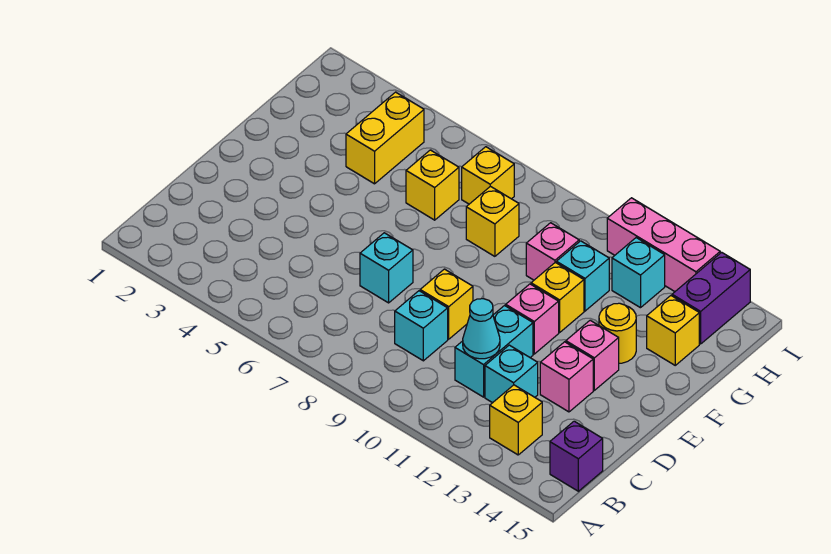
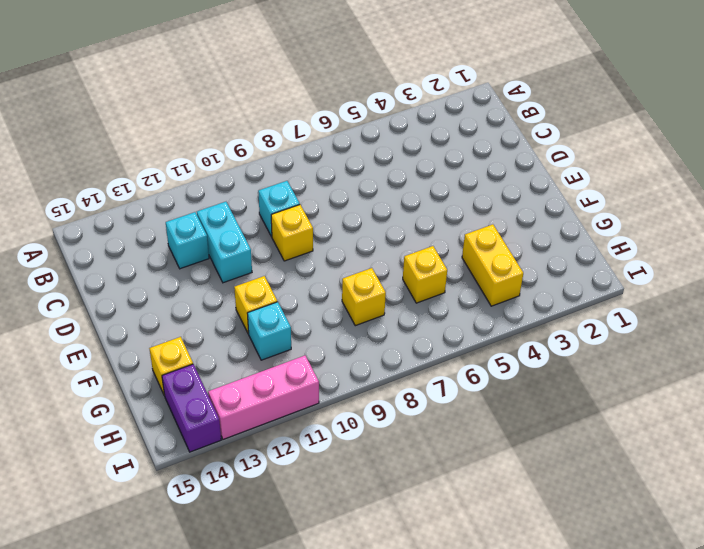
none -> yellow 1x1 brick [490,385,542,455]
none -> purple 1x1 brick [550,421,603,491]
none -> cyan 1x1 brick [360,233,413,303]

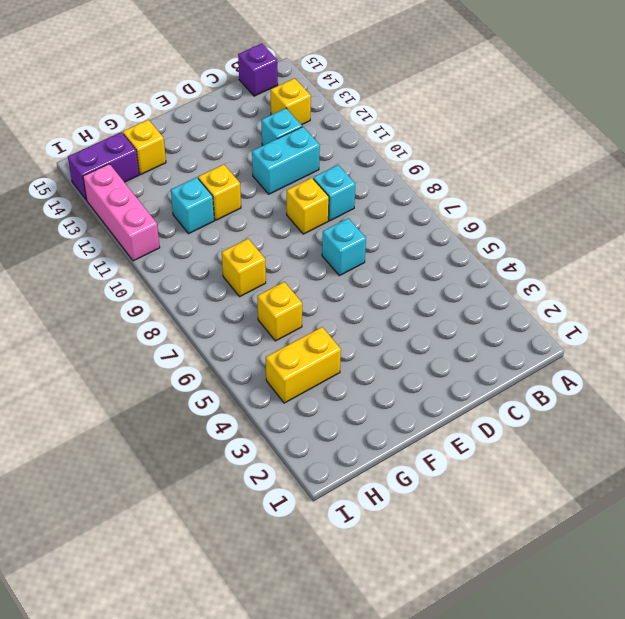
none -> pink 1x1 brick [540,342,593,412]
none -> pink 1x1 brick [506,284,559,354]
none -> pink 1x1 brick [566,320,619,390]

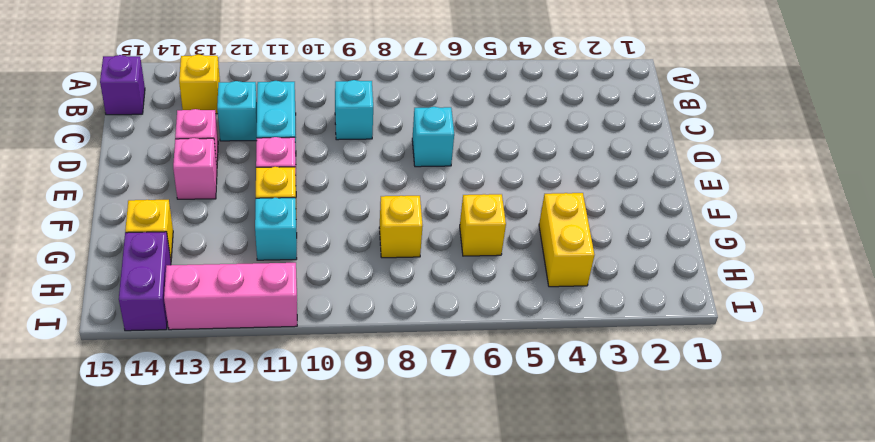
none -> yellow 1x1 brick [420,269,473,339]
none -> yellow 1x1 round brick [599,303,636,363]
none -> pink 1x1 brick [526,223,579,280]

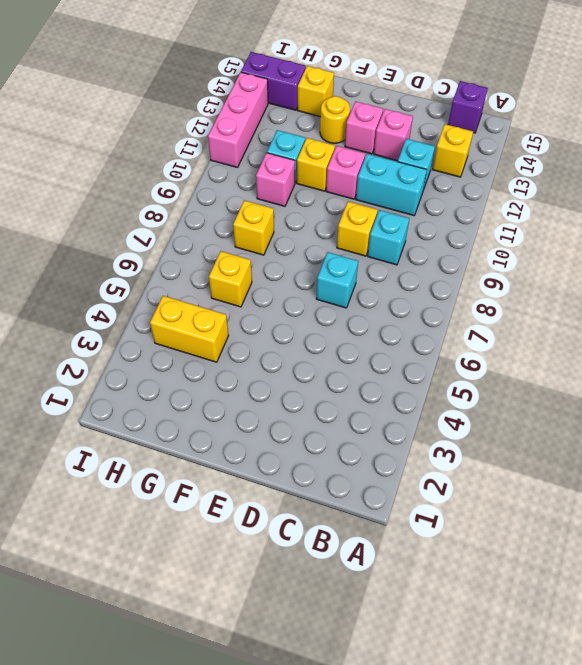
none -> yellow 1x1 brick [462,147,514,204]
none -> cyan 1x1 brick [612,238,665,308]
none -> cyan 1x1 cone [463,299,500,359]

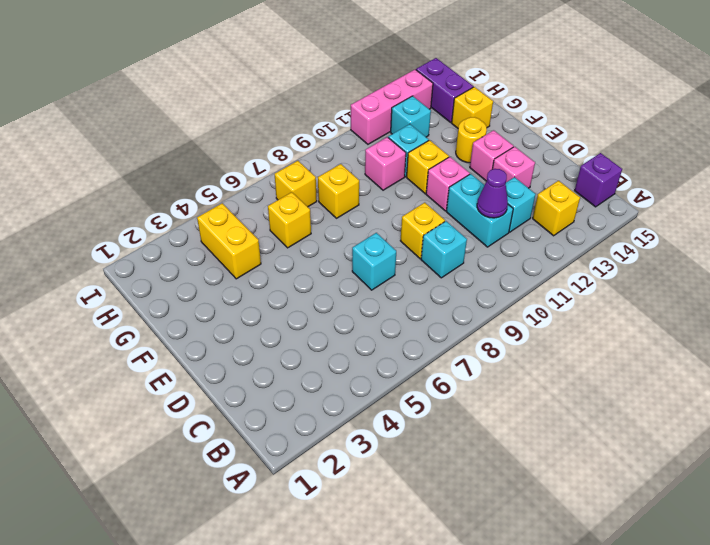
purple 1x1 cone [477,169,508,218] -> cyan 1x1 cone [463,299,500,359]

